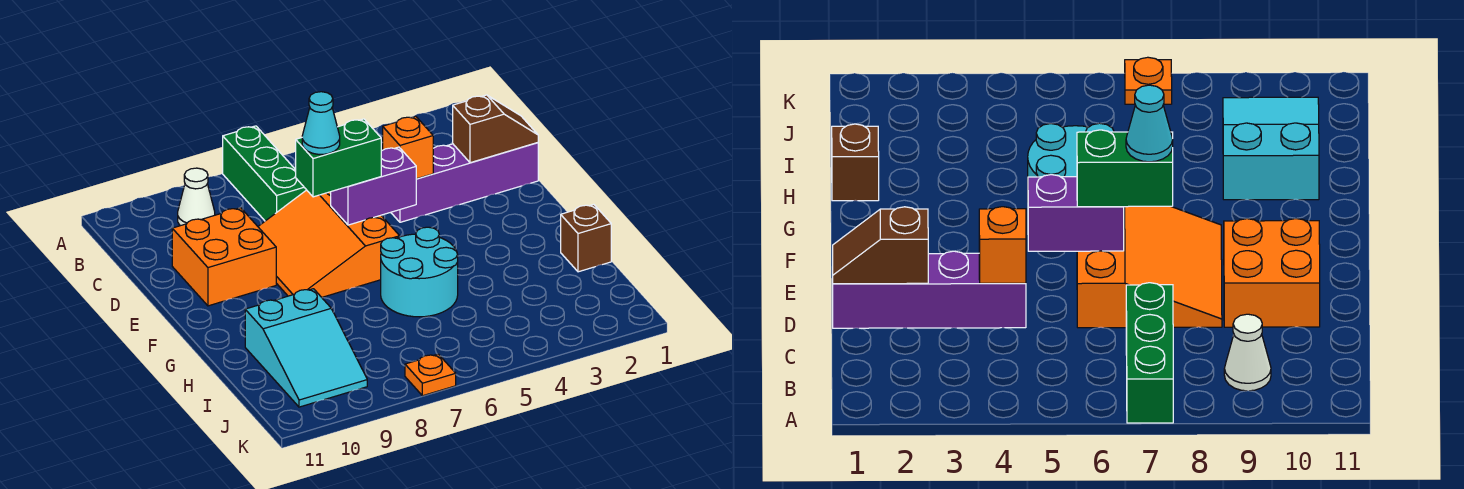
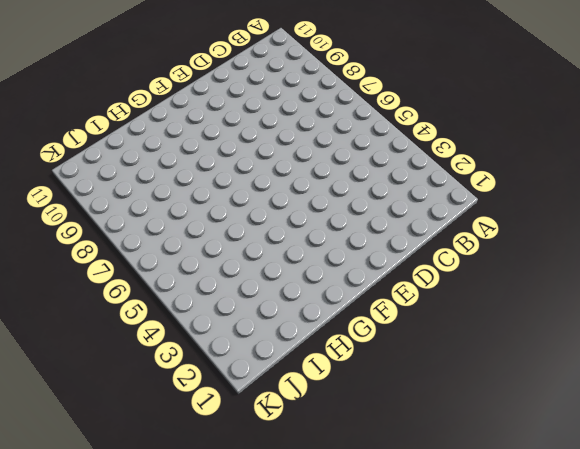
none -> green 1x3 brick [223,126,306,221]
none -> white 1x1 cone [178,168,215,226]
none -> purple 1x4 brick [391,143,538,222]

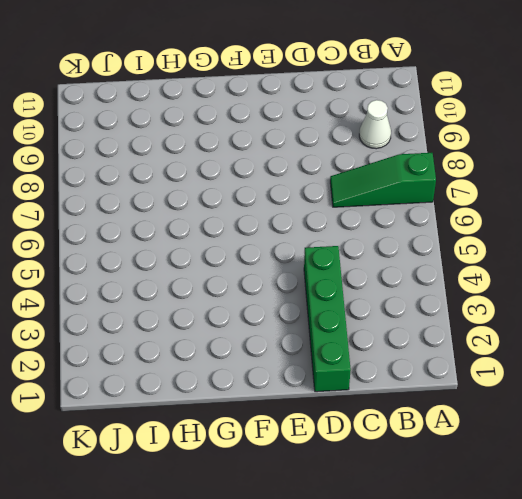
green 1x3 slope [330,153,436,207] -> green 1x3 brick [223,126,306,221]
green 1x4 brick [304,246,351,392] -> purple 1x4 brick [391,143,538,222]
none -> orange 3x3 slope [258,190,400,297]
none -> orange 2x2 brick [172,208,276,306]
none -> cyan 2x2 round brick [381,227,458,317]

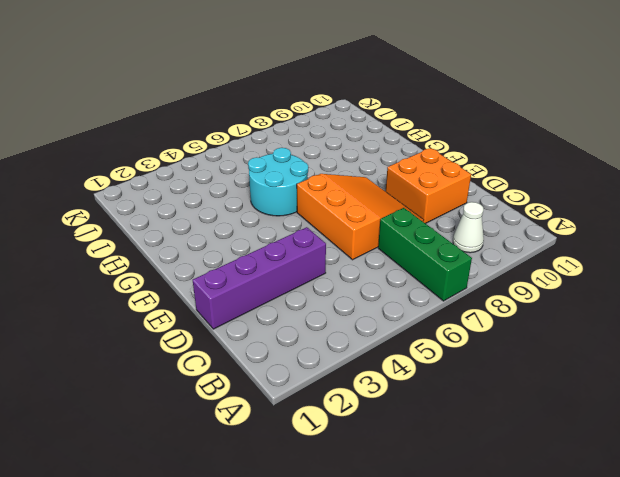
none -> brown 1x1 brick [561,204,611,272]
none -> cyan 2x3 slope [245,289,367,407]
none -> orange 1x1 plate [405,354,456,396]

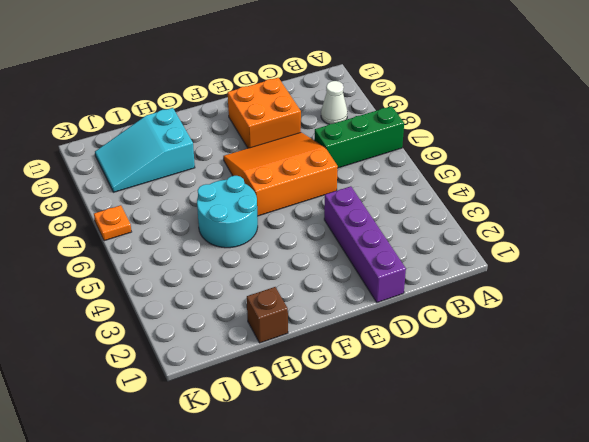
none -> brown 1x2 slope [453,95,538,163]
none -> orange 1x1 brick [383,116,433,179]
none -> purple 1x2 brick [331,147,416,225]

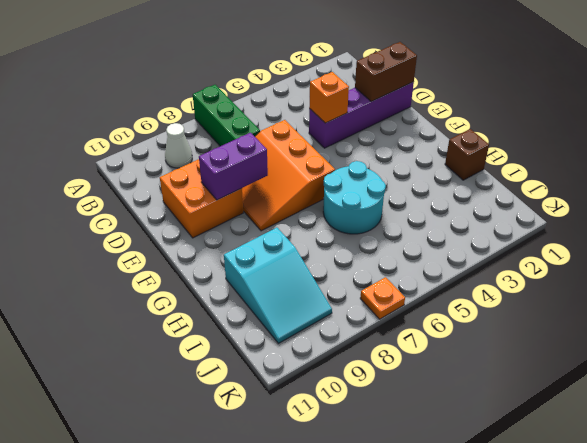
brown 1x2 brick [355,42,417,102] -> brown 1x2 slope [453,95,538,163]
purple 1x2 brick [199,133,268,200] -> purple 1x2 brick moved to [331,147,416,225]
none -> green 1x2 brick [296,119,381,197]
none -> cyan 1x1 cone [302,92,340,154]

